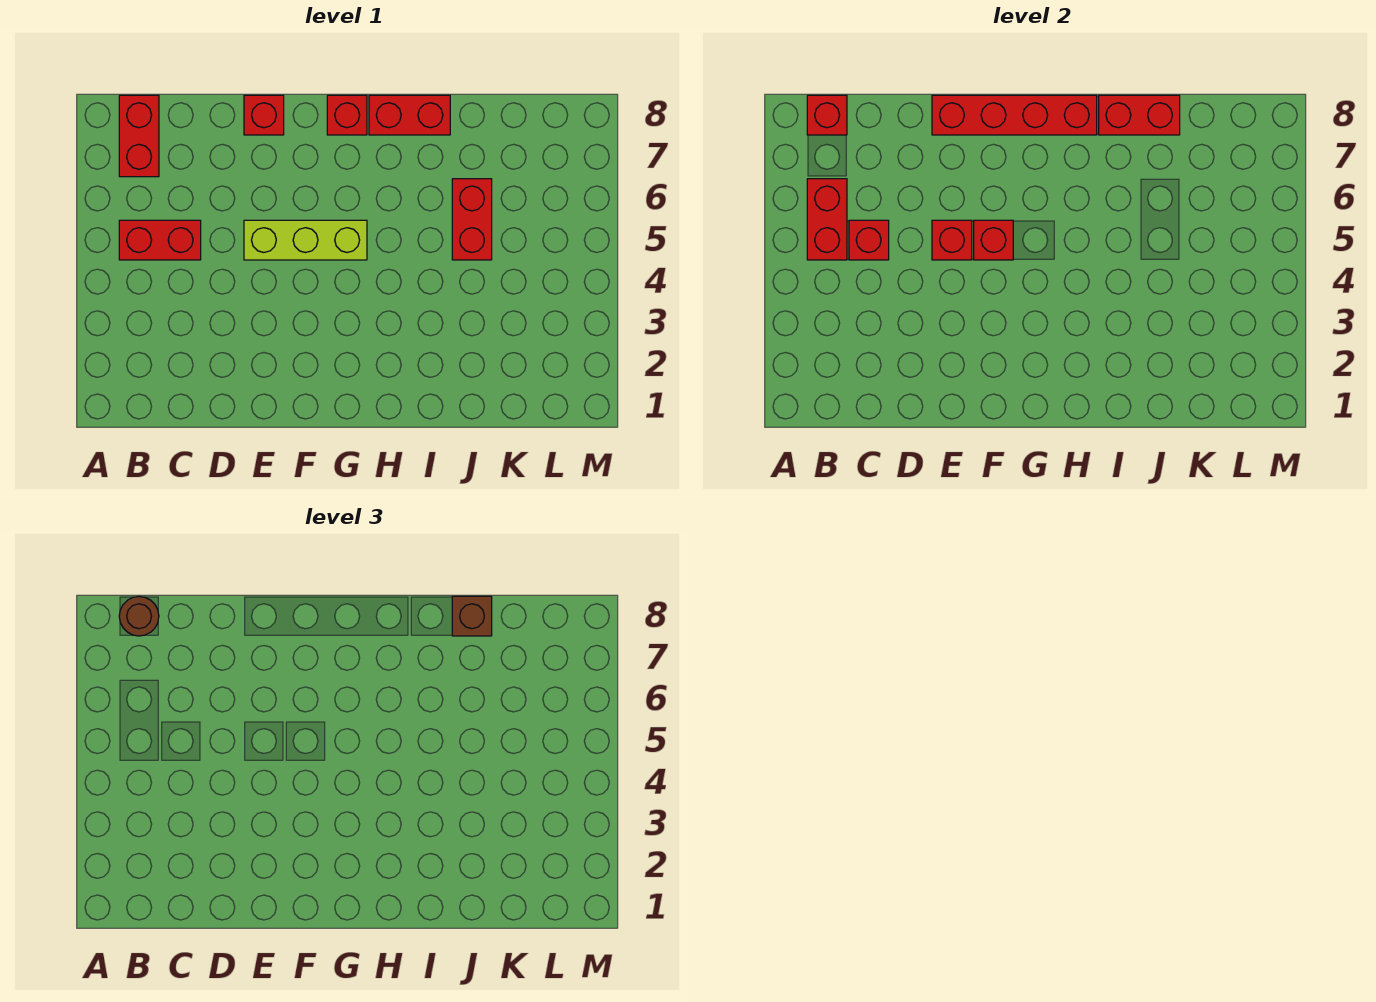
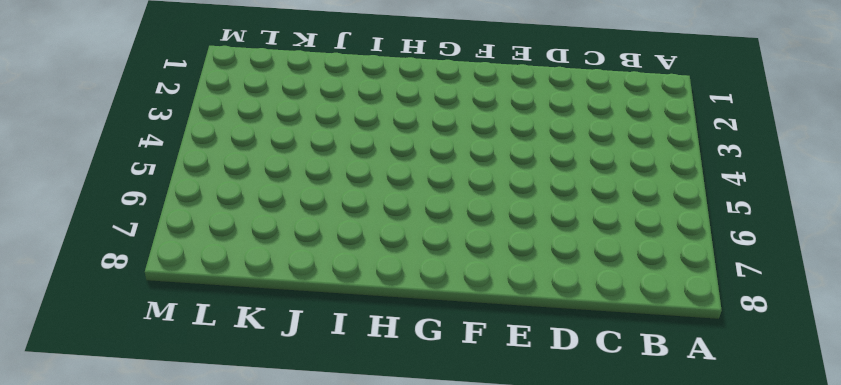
none -> red 1x2 brick [119,220,201,260]
none -> red 1x2 brick [119,95,159,177]
none -> lime 1x3 brick [244,220,367,260]

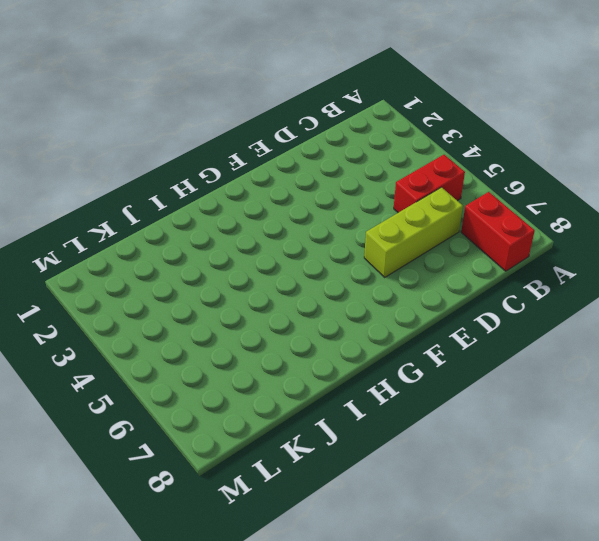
lime 1x3 brick [364,187,463,277] -> lime 1x3 brick moved to [244,220,367,260]
none -> red 1x1 brick [244,95,284,135]
none -> red 1x1 brick [327,95,367,135]
none -> red 1x2 brick [369,95,450,135]

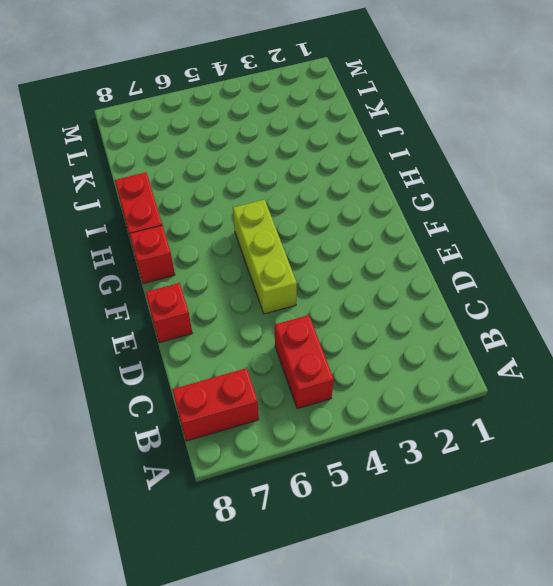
none -> red 1x2 brick [452,179,492,260]
none -> red 1x2 brick [807,179,847,260]
none -> red 1x1 brick [807,95,847,135]

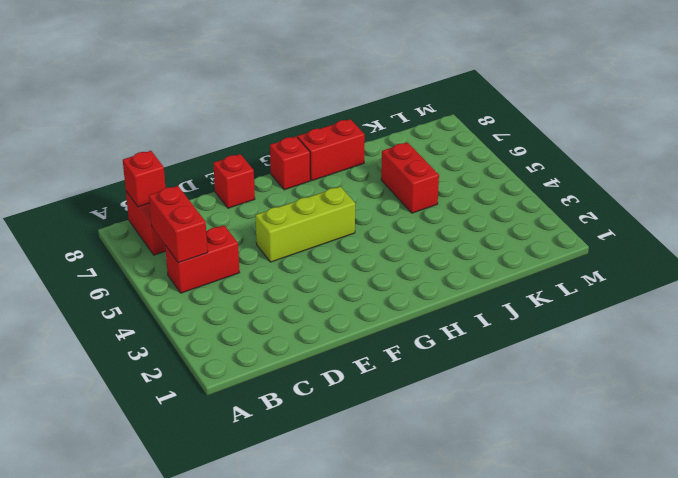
none -> red 1x1 brick [849,220,889,260]
none -> red 1x1 brick [932,220,972,260]
none -> red 1x4 brick [932,95,1097,135]

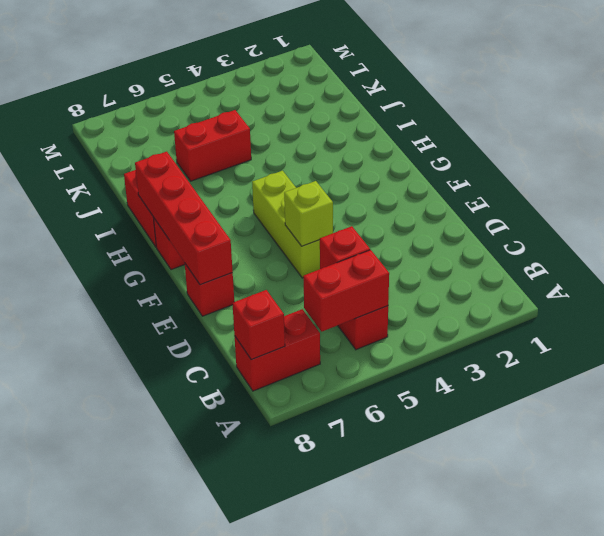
lime 1x1 brick [284,181,333,246] -> red 1x1 brick [932,220,972,260]
none -> red 1x1 brick [974,220,1013,260]
none -> red 1x2 brick [1099,95,1180,135]
none -> brown 1x1 round brick [119,597,159,636]

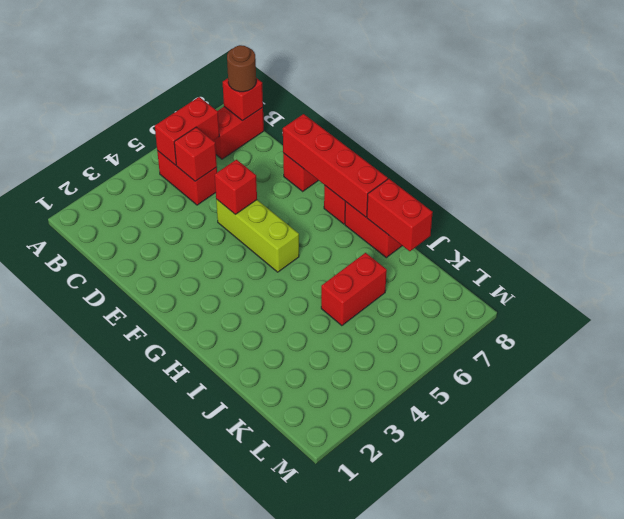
none -> red 1x1 brick [974,220,1013,260]
none -> brown 1x1 brick [452,596,492,636]

